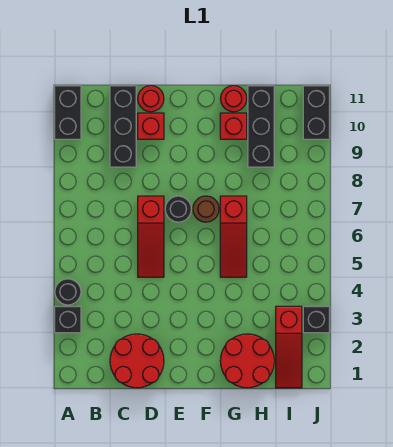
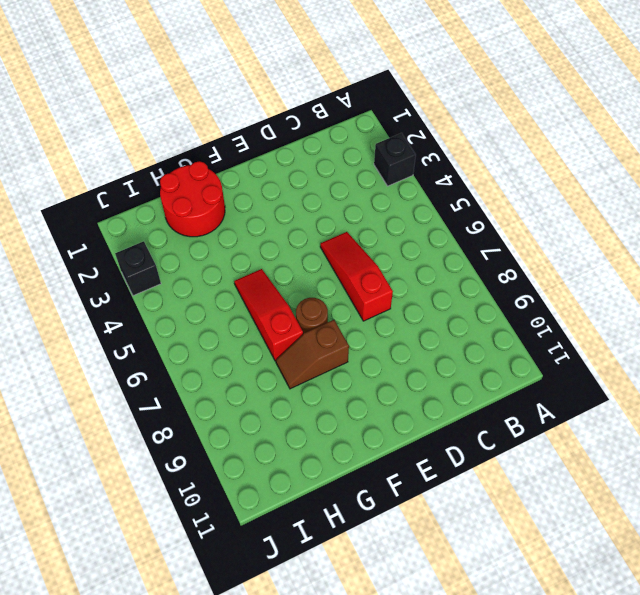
brown 1x2 slope [276,320,349,389] -> none
none -> black 1x1 round brick [55,279,81,305]
none -> black 1x2 brick [55,86,81,139]
none -> red 2x2 round brick [110,334,164,388]

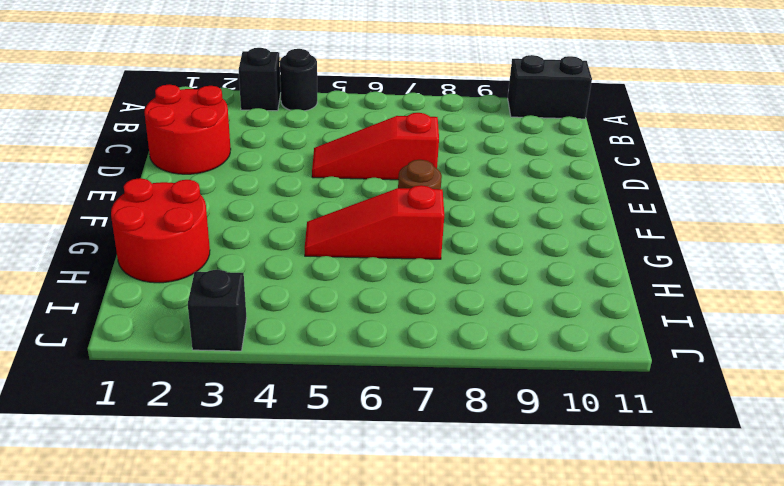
none -> black 1x3 brick [110,86,136,167]
none -> red 1x1 brick [138,113,164,139]
none -> red 1x1 round brick [138,86,164,112]

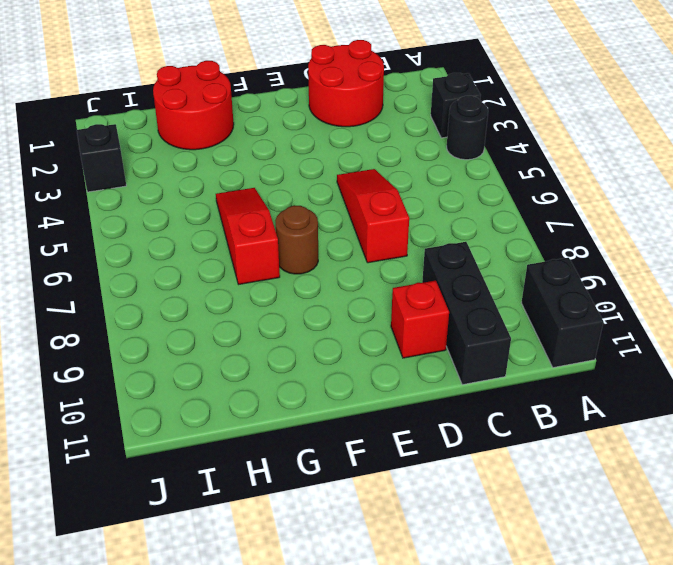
none -> red 1x1 round brick [138,86,164,112]
none -> black 1x1 round brick [165,196,191,222]
none -> red 1x1 brick [220,113,247,139]

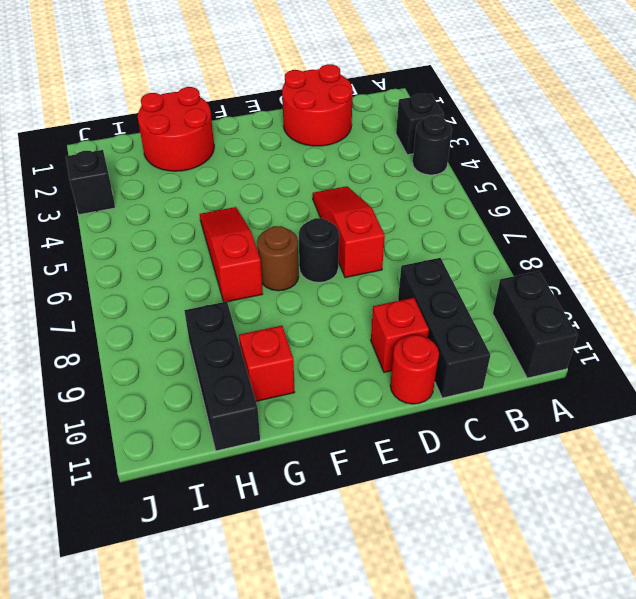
none -> red 1x1 round brick [220,86,247,112]
none -> red 1x3 slope [276,306,302,388]
none -> black 1x2 brick [303,86,330,139]

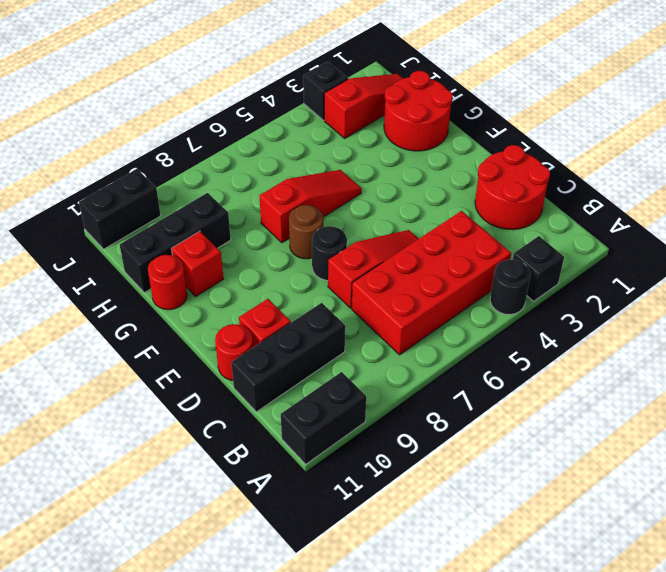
red 2x4 brick [352,211,511,355] -> none

